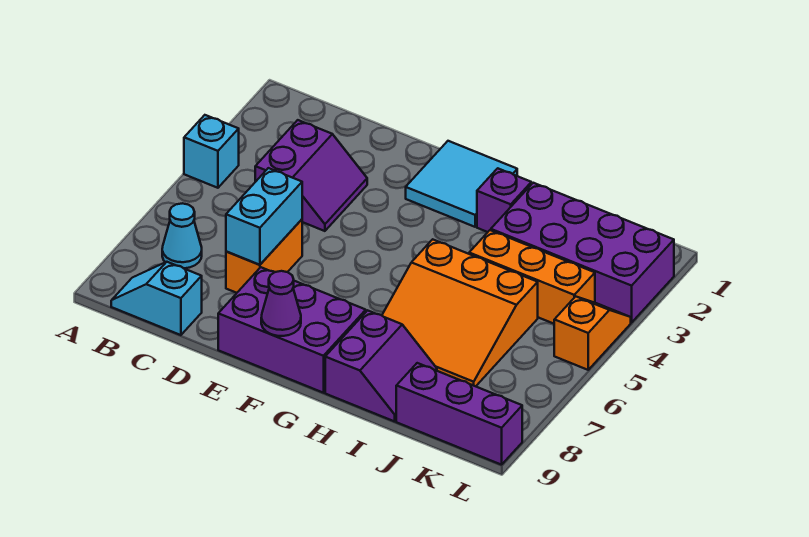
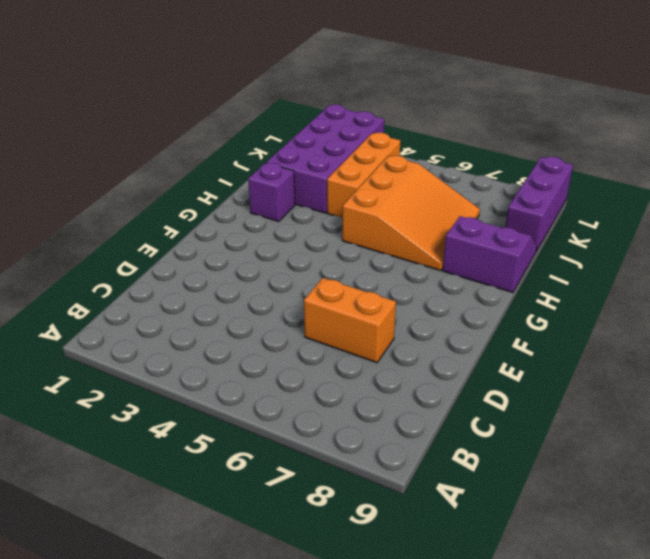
none -> cyan 1x1 brick [184,115,239,188]
none -> cyan 1x1 cone [162,203,202,268]
none -> cyan 1x2 slope [111,262,202,335]

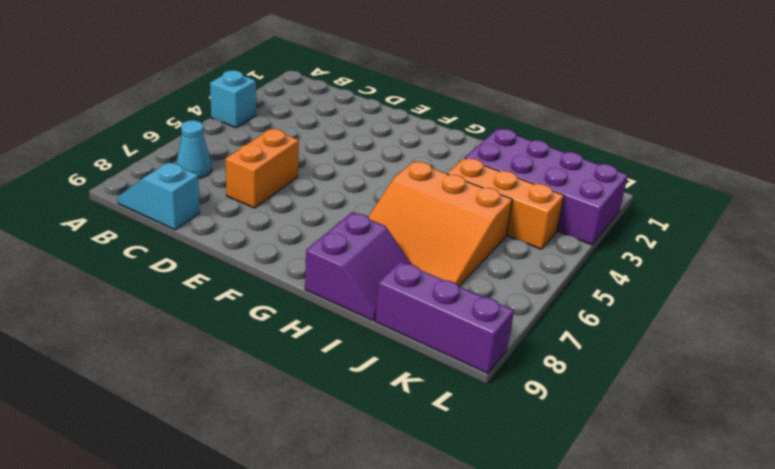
none -> purple 2x2 slope [255,120,367,231]
none -> purple 2x3 brick [218,267,366,393]
none -> cyan 2x2 tile [406,141,517,227]

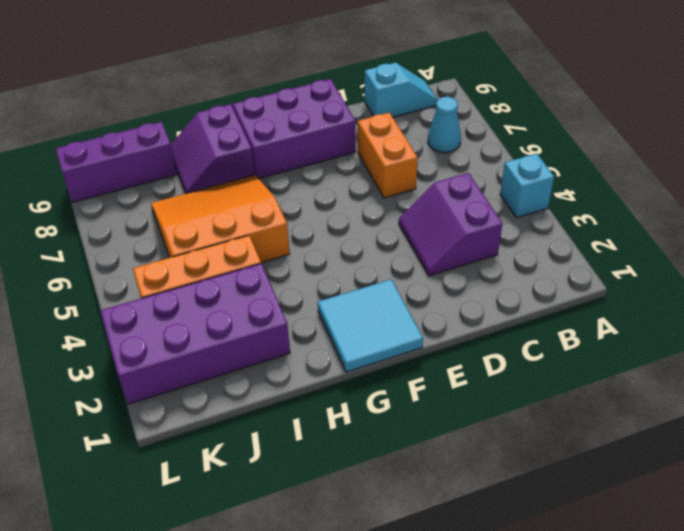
none -> purple 1x1 brick [477,168,531,232]
none -> orange 1x2 slope [554,296,631,370]
none -> cyan 1x2 brick [226,168,302,265]

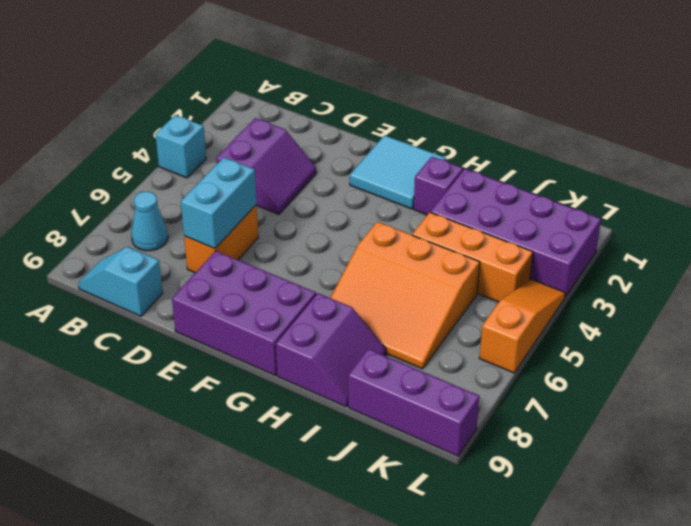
orange 1x3 slope [479,280,565,373] -> orange 1x2 slope [554,296,631,370]
none -> purple 1x1 cone [261,271,301,336]

